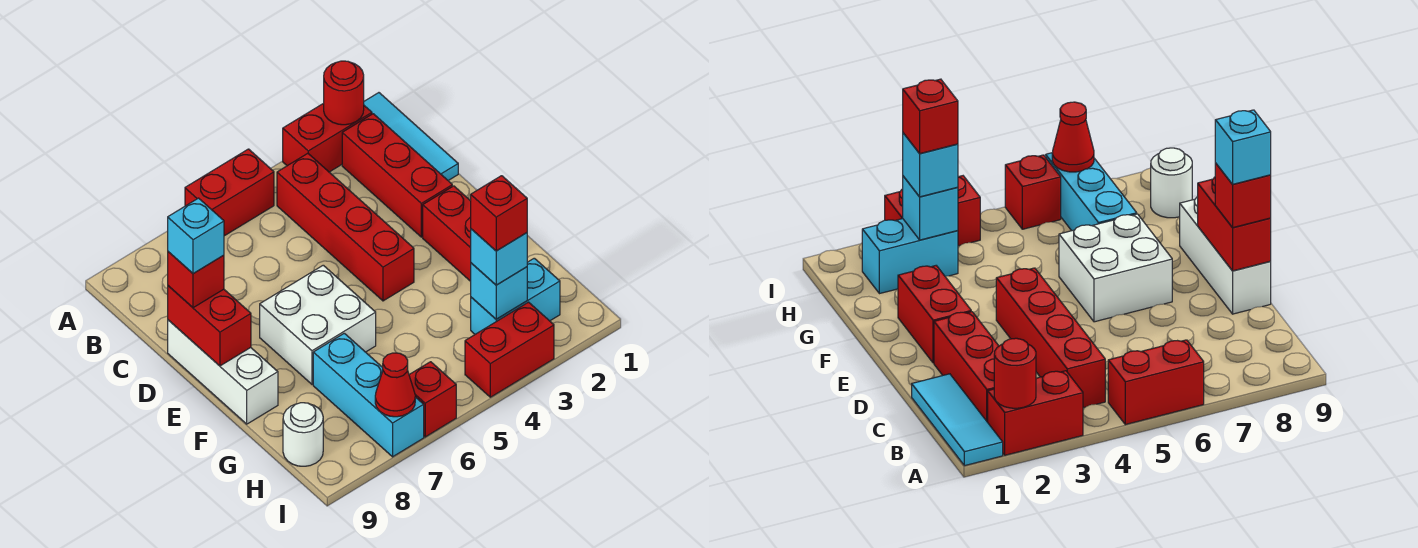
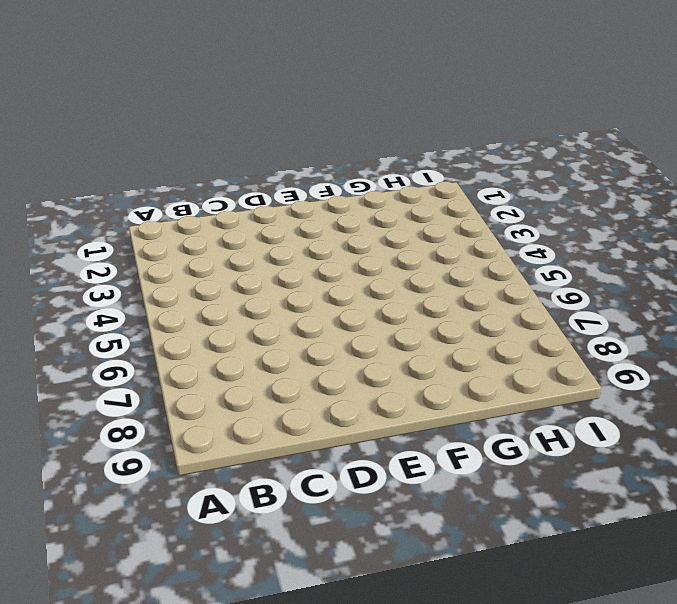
none -> cyan 1x3 tile [364,93,458,180]
none -> red 1x2 brick [283,103,372,172]
none -> red 1x2 brick [185,149,274,236]

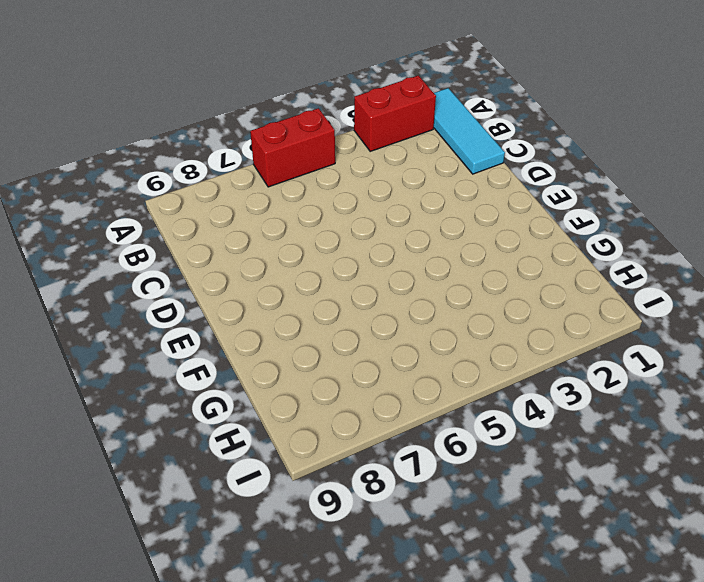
none -> red 1x3 brick [342,114,452,237]
none -> red 1x4 brick [277,153,414,301]
none -> white 1x3 brick [168,320,278,424]

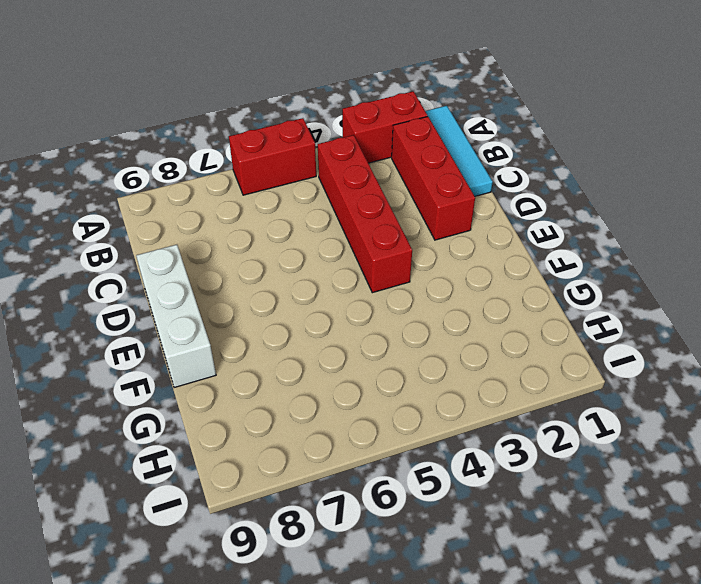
none -> red 1x2 brick [423,186,471,281]
none -> white 2x2 brick [260,265,376,384]
none -> cyan 1x3 brick [313,333,424,457]

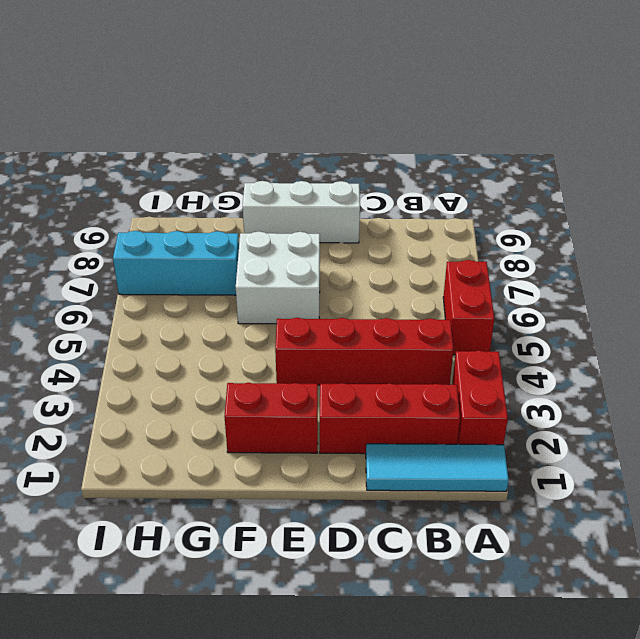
none -> cyan 1x2 brick [471,258,560,334]
none -> white 1x1 round brick [283,403,323,466]
none -> red 1x2 brick [465,302,554,397]

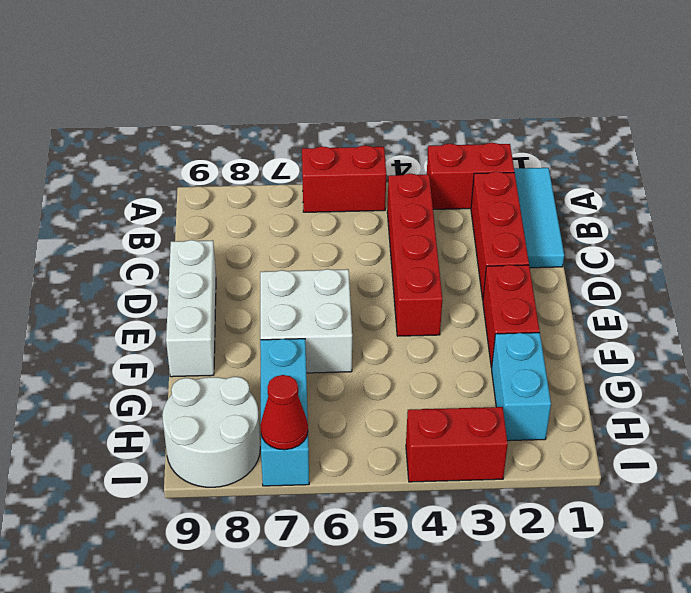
cyan 1x2 brick [492,333,551,441] -> cyan 1x2 brick turned to [471,258,560,334]
white 2x2 round brick [162,377,260,487] -> white 1x1 round brick [283,403,323,466]
none -> red 1x1 brick [409,362,456,437]
none -> red 1x1 round brick [324,61,364,125]
none -> red 1x2 brick [168,286,251,366]

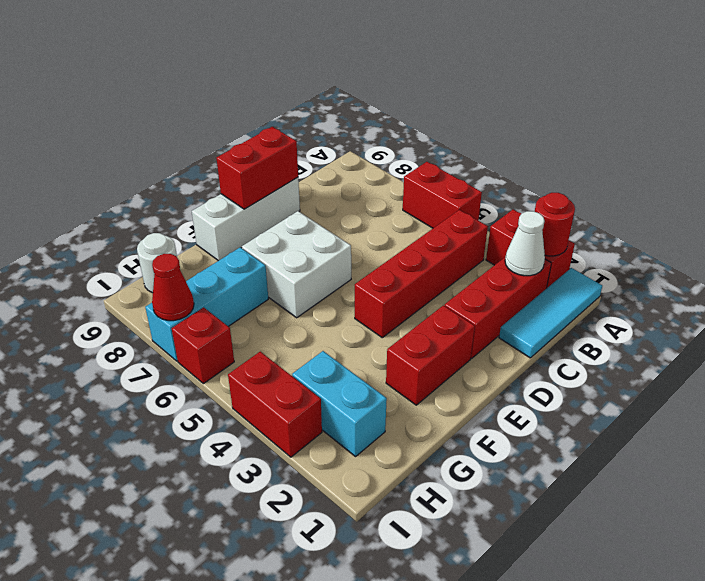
white 1x1 cone [505,211,545,276] -> none
none -> cyan 1x1 brick [471,263,527,319]
none -> red 1x1 brick [168,252,224,308]
none -> cyan 1x1 brick [471,229,527,285]

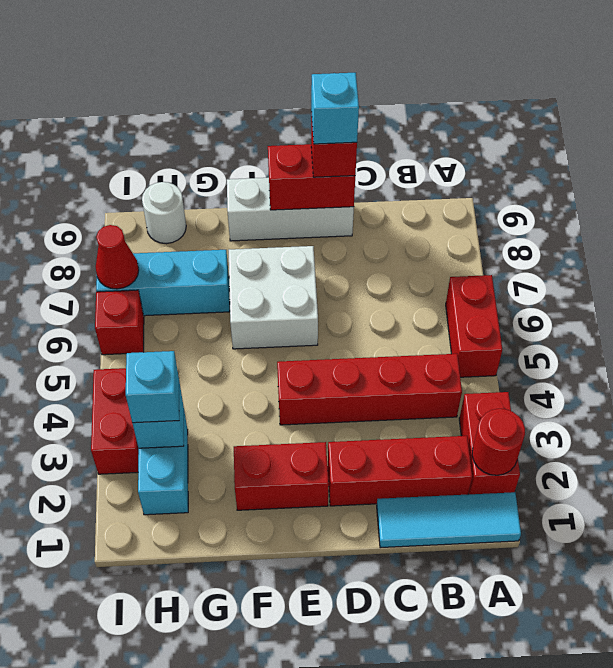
none -> red 1x1 brick [471,176,527,251]

